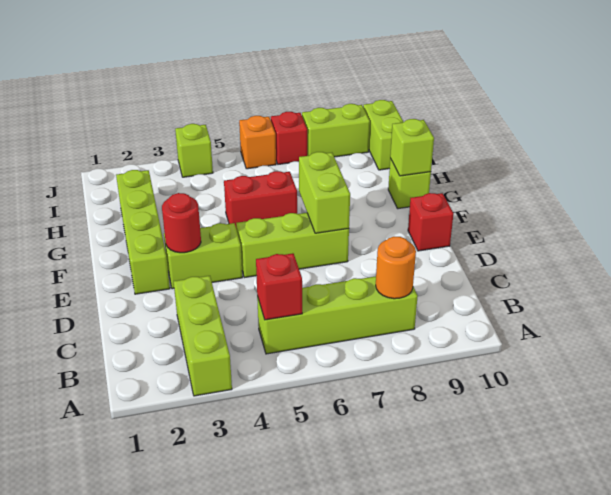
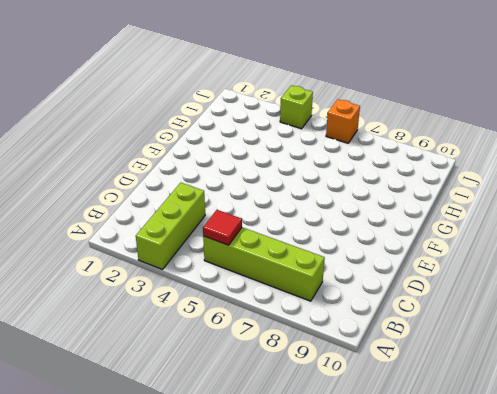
red 1x1 tile [203,210,242,245] -> red 1x1 brick [256,253,302,320]
none -> lime 1x4 brick [116,170,170,294]
none -> lime 1x2 brick [164,223,242,289]
none -> lime 1x3 brick [236,213,349,278]

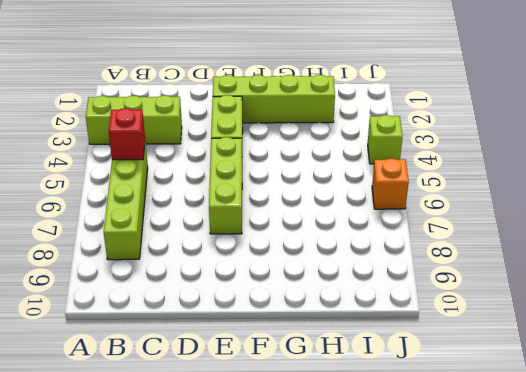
none -> red 1x1 brick [408,193,454,251]
none -> red 1x2 brick [224,171,297,230]
none -> lime 1x1 brick [388,159,431,209]

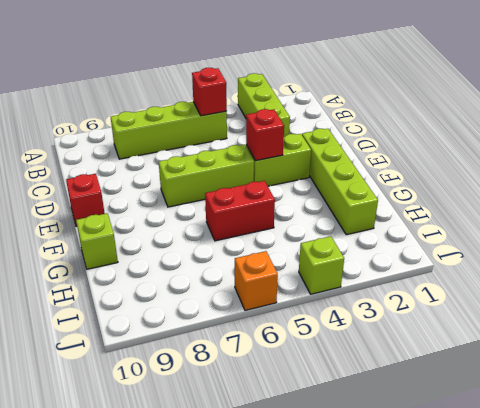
red 1x1 brick [246,109,284,161] -> red 1x1 brick moved to [271,112,307,164]
none -> lime 1x2 brick [363,100,403,170]
none -> lime 1x2 brick [302,104,370,157]
none -> orange 1x1 round brick [376,237,416,299]

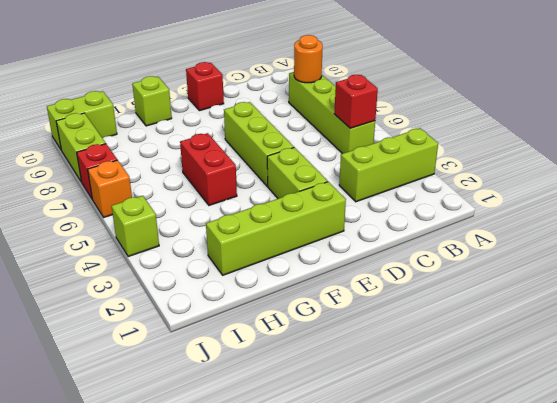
none -> red 1x1 round brick [162,193,201,253]
none -> lime 1x2 brick [299,152,350,233]
none -> lime 1x1 brick [390,119,434,176]

